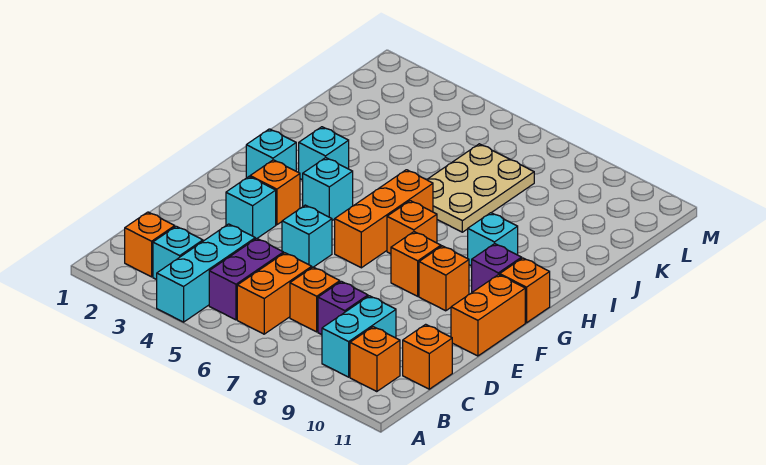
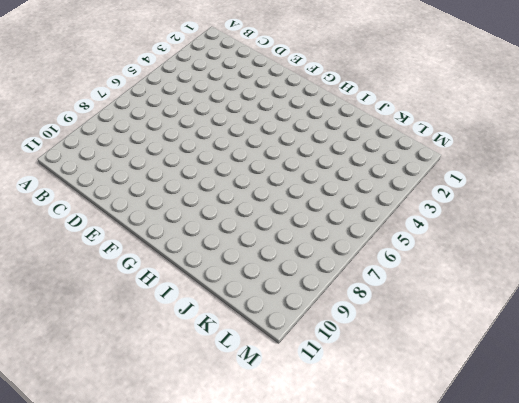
none -> cyan 1x3 brick [157,224,255,322]
none -> orange 1x1 brick [125,212,175,277]
none -> cyan 1x1 brick [153,226,203,280]

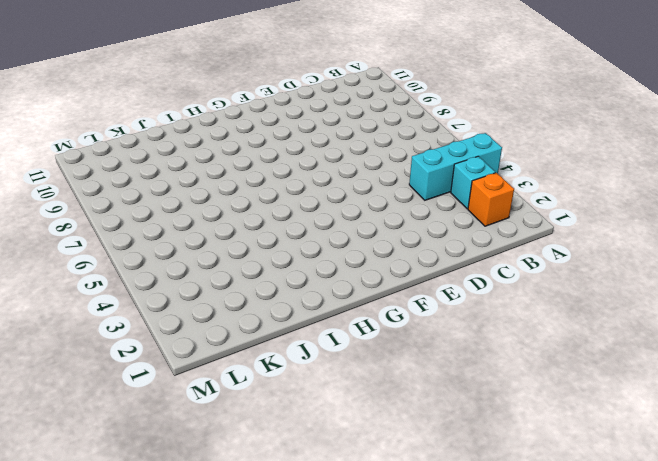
none -> purple 1x2 brick [209,238,284,320]
none -> orange 1x2 brick [237,253,312,334]
none -> cyan 1x2 brick [322,296,396,377]

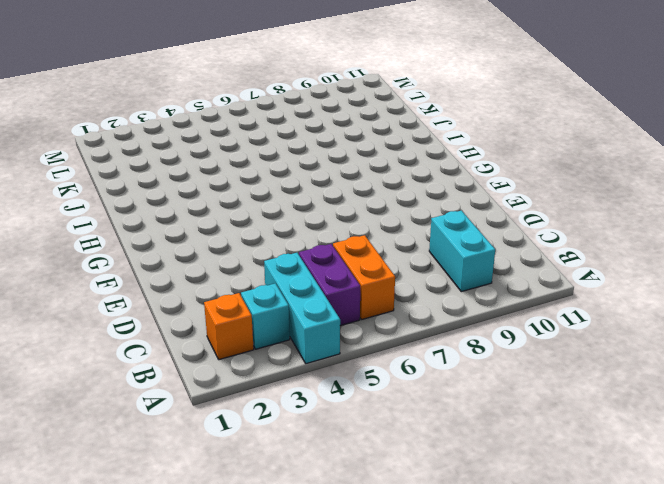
none -> orange 1x1 brick [350,327,400,392]
none -> orange 1x1 brick [290,267,340,332]
none -> purple 1x1 brick [318,281,368,335]

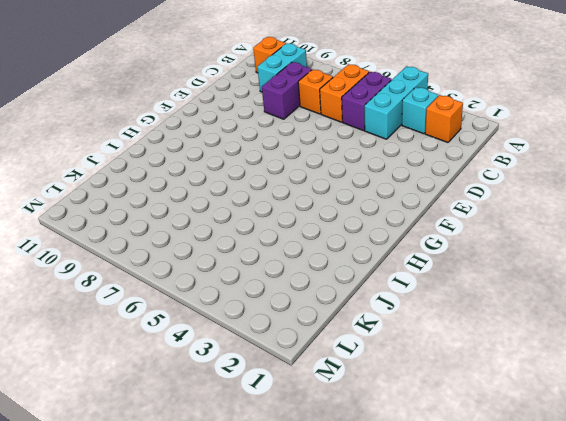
purple 1x2 brick [262,62,312,119] -> purple 1x1 brick [318,281,368,335]
none -> orange 1x1 brick [403,324,452,389]
none -> cyan 1x1 brick [226,177,276,239]
none -> cyan 1x1 brick [282,205,332,267]

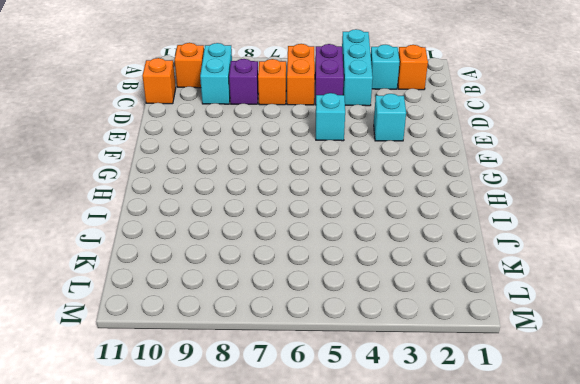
none -> orange 1x2 brick [451,274,525,356]
none -> orange 1x1 brick [250,160,300,225]
none -> orange 1x3 brick [335,170,433,268]

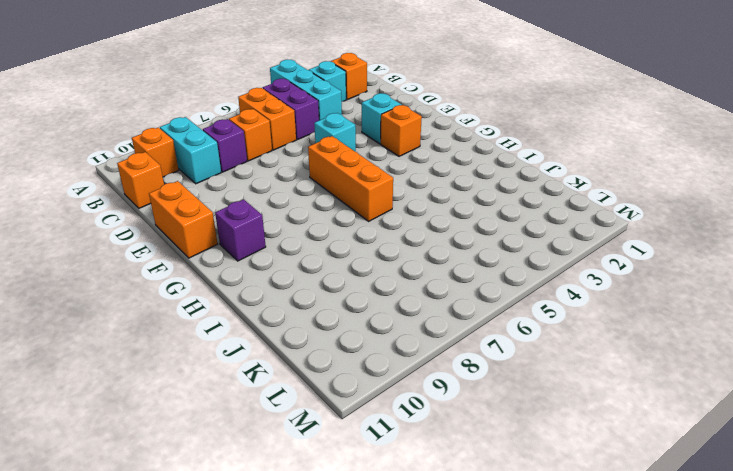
none -> orange 1x1 brick [391,232,441,296]
none -> orange 1x1 brick [419,246,469,311]
none -> cyan 1x1 brick [246,129,296,178]

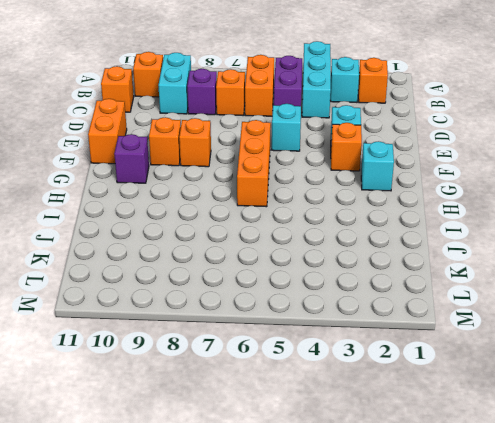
none -> cyan 1x1 brick [303,158,353,221]
none -> orange 1x1 brick [387,201,437,254]
none -> orange 1x1 brick [500,258,550,323]

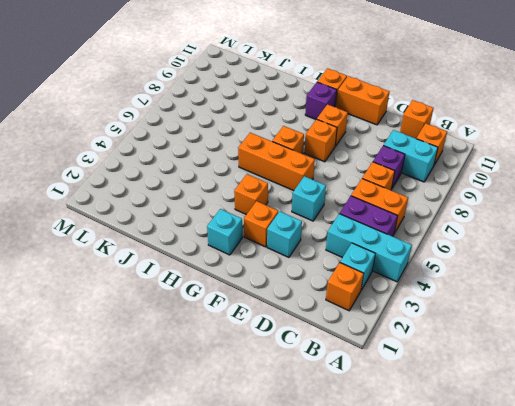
orange 1x1 brick [234,174,268,215] -> cyan 1x1 brick [303,158,353,221]
none -> cyan 1x1 brick [299,127,349,180]
none -> cyan 1x1 brick [468,213,518,266]
none -> tan 2x3 plate [427,144,534,232]

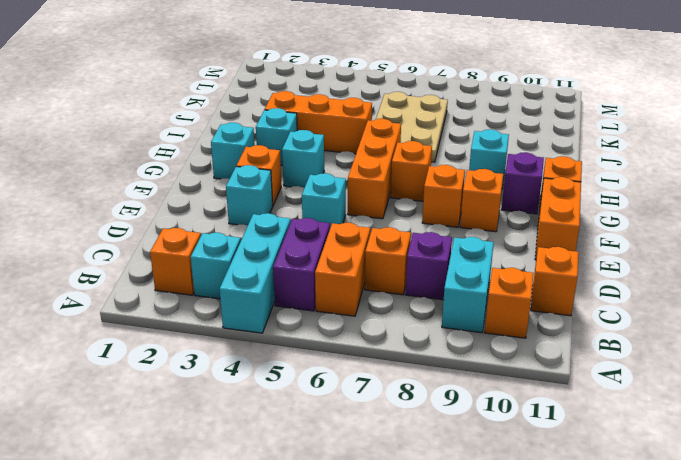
orange 1x3 brick [265,91,372,154] -> none

